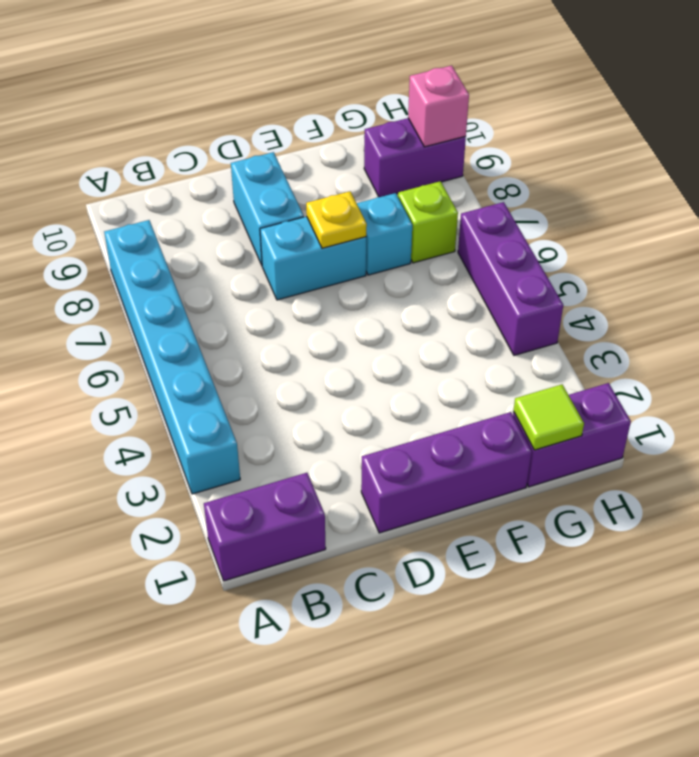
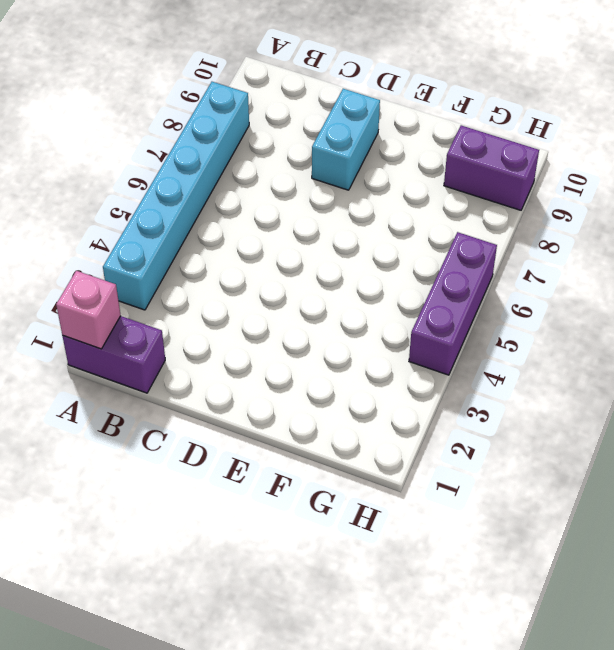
pink 1x1 brick [56,271,121,349] -> pink 1x1 brick moved to [408,66,469,147]
none -> purple 1x3 brick [361,412,532,533]
none -> cyan 1x2 brick [260,216,366,300]
none -> cyan 1x1 brick [357,193,412,275]

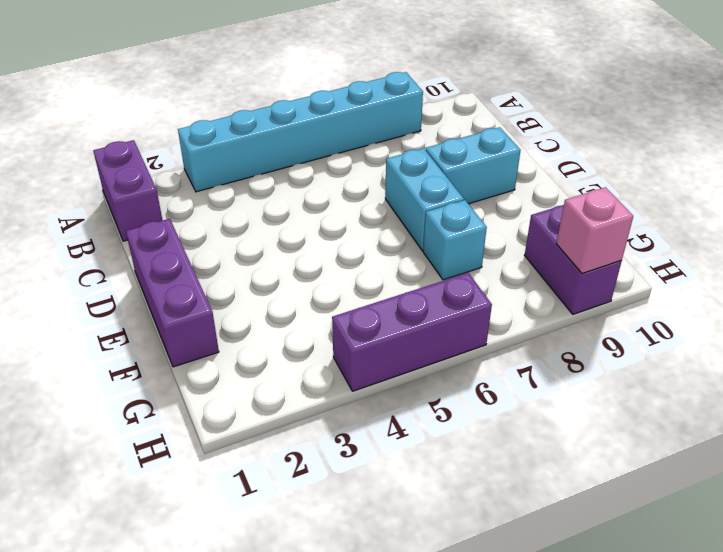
none -> purple 1x2 brick [513,383,631,487]
none -> lime 1x1 brick [398,181,458,263]
none -> yellow 1x1 plate [306,191,367,248]

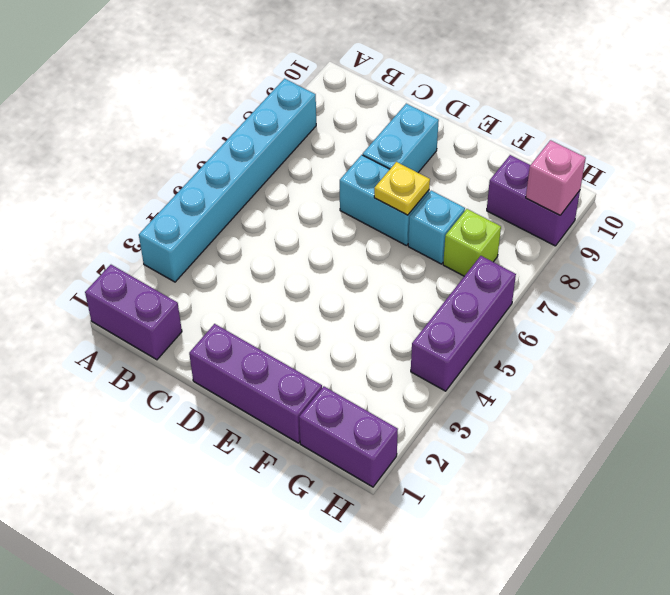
none -> lime 1x1 tile [513,385,584,450]

